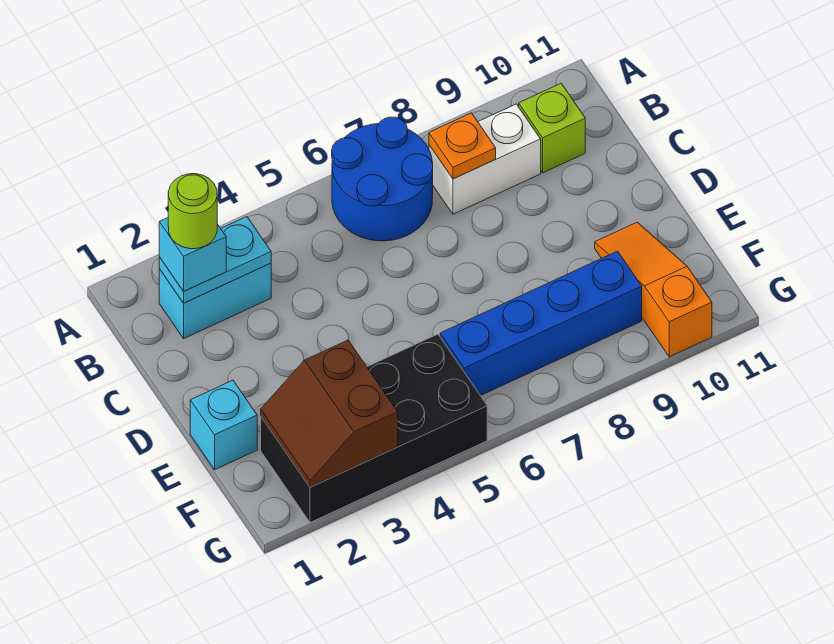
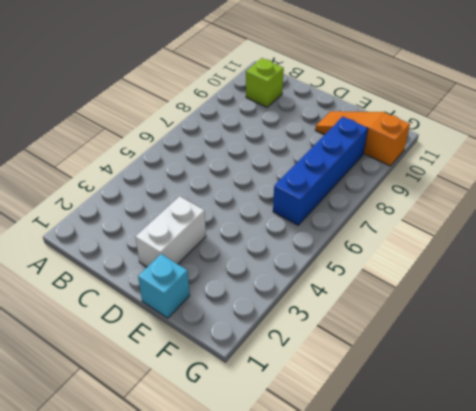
white 1x2 brick [136,196,206,267] -> white 1x2 brick moved to [429,104,541,214]
none -> blue 2x2 round brick [332,117,433,241]
none -> cyan 1x2 brick [159,263,271,338]
none -> black 2x4 brick [261,334,487,523]

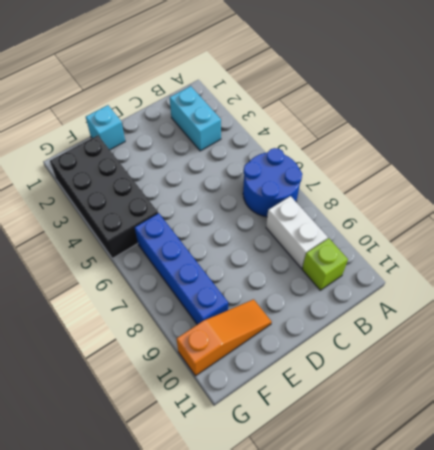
none -> cyan 1x2 plate [159,217,271,303]
none -> orange 1x1 plate [429,113,496,179]
none -> brown 2x2 slope [261,340,398,487]

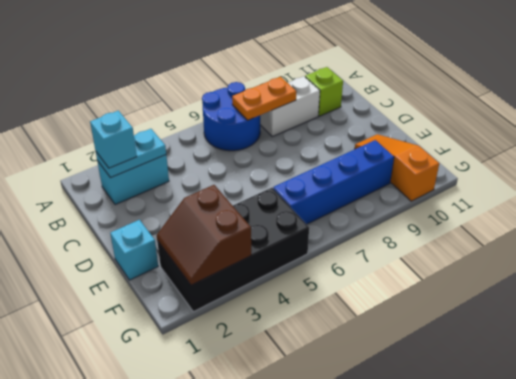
orange 1x2 plate [232,77,296,120] -> orange 1x1 plate [429,113,496,179]
none -> lime 1x1 round brick [168,174,217,249]

